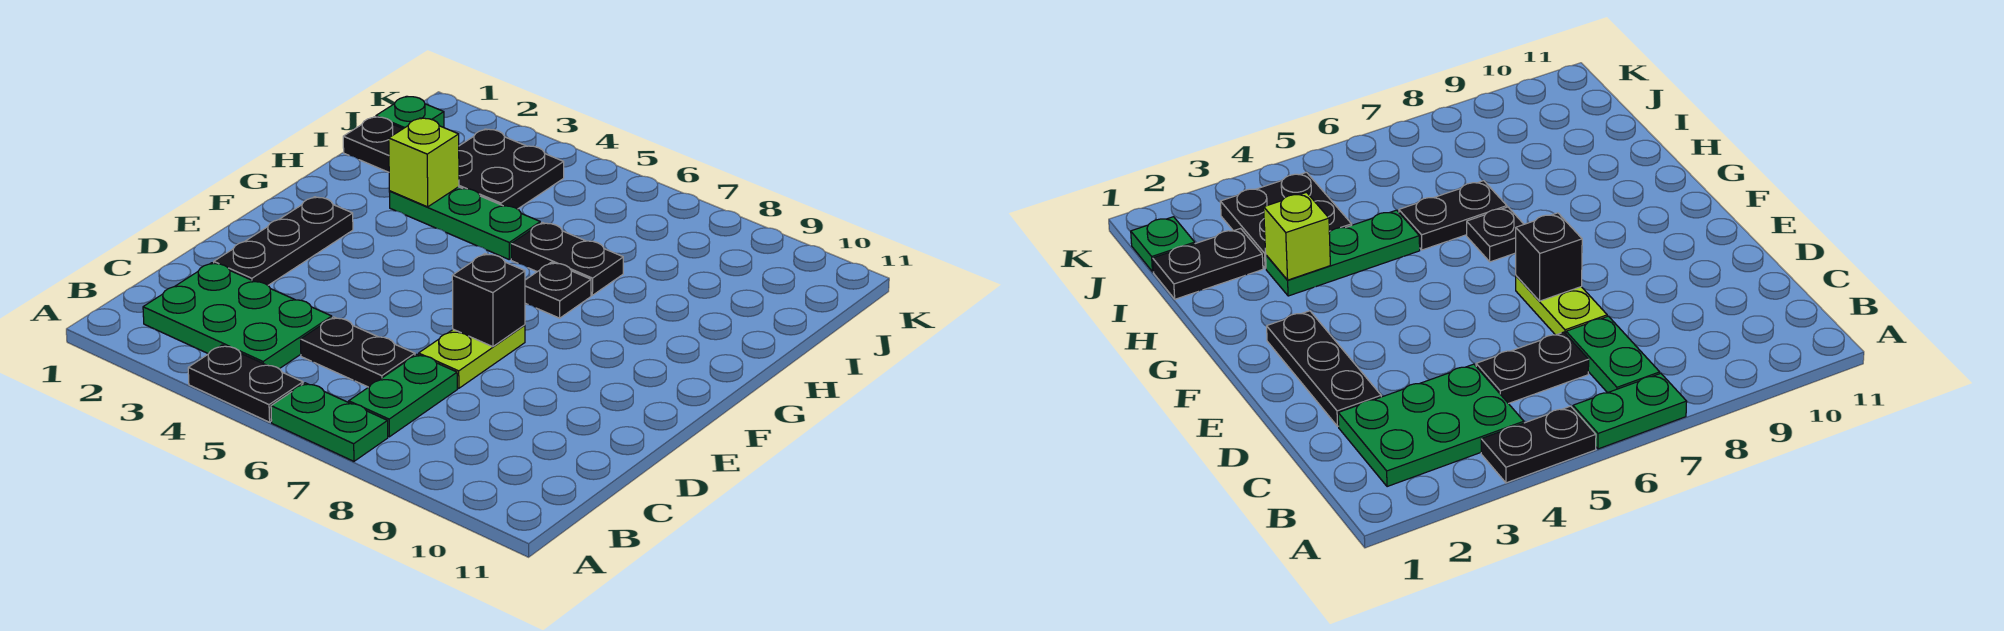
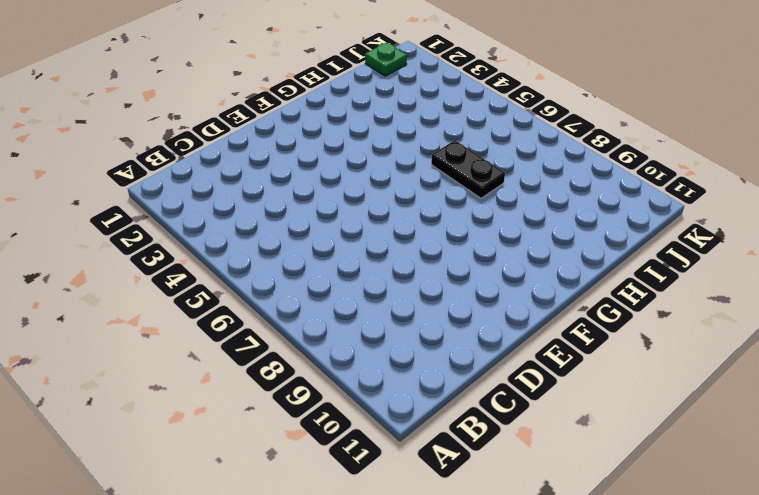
none -> black 1x2 plate [188,345,303,422]
none -> green 1x2 plate [271,383,388,461]
none -> green 2x3 plate [143,263,332,369]

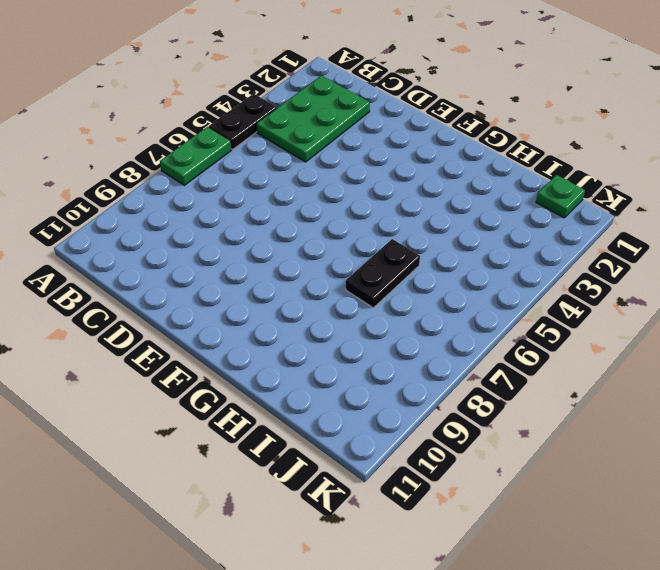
none -> green 1x2 plate [349,354,457,437]
none -> black 1x2 plate [301,317,415,387]
none -> black 1x3 plate [214,197,353,285]

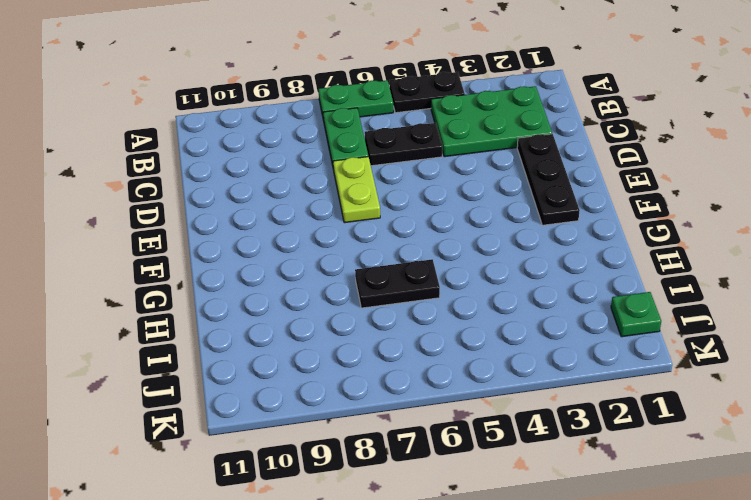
none -> black 1x1 plate [525,262,591,318]
none -> green 1x3 plate [389,187,540,259]
none -> black 1x2 plate [343,117,403,172]

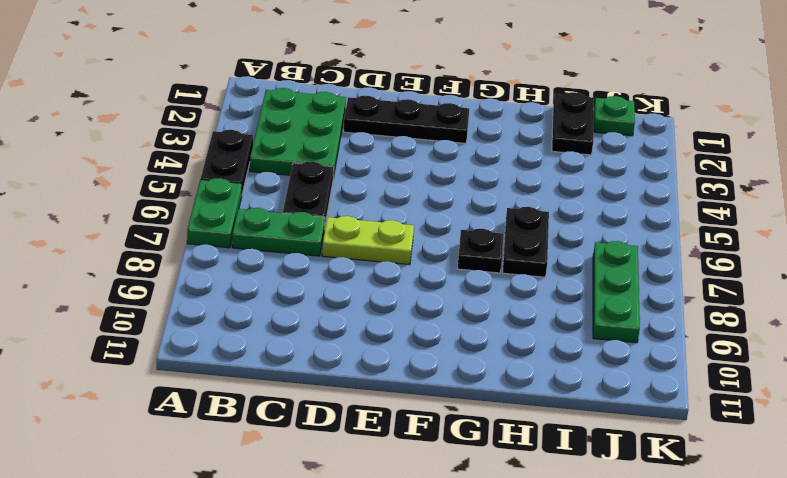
green 1x3 plate [593,241,640,343] -> green 1x3 plate moved to [389,187,540,259]
none -> black 2x2 plate [459,129,564,209]
none -> black 1x1 brick [452,254,525,347]
none -> lime 1x1 brick [389,118,459,207]

